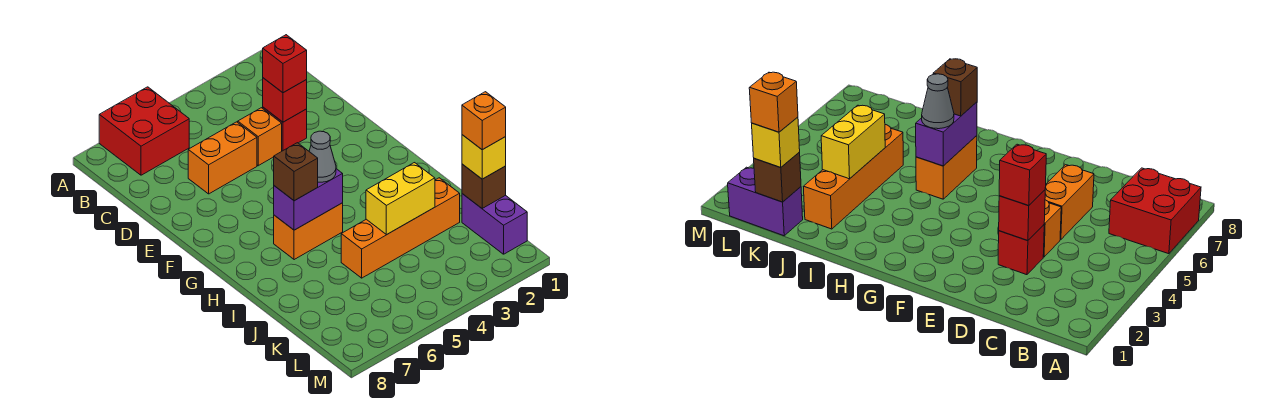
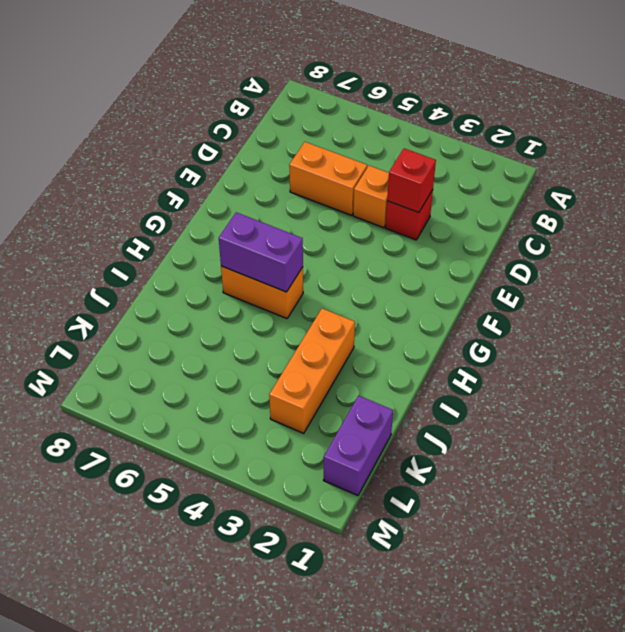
orange 1x3 brick [269,308,355,433] -> orange 1x4 brick [341,178,460,278]
none -> red 2x2 brick [99,87,189,175]
none -> yellow 1x2 brick [366,163,435,235]
none -> brown 1x1 brick [462,164,506,208]

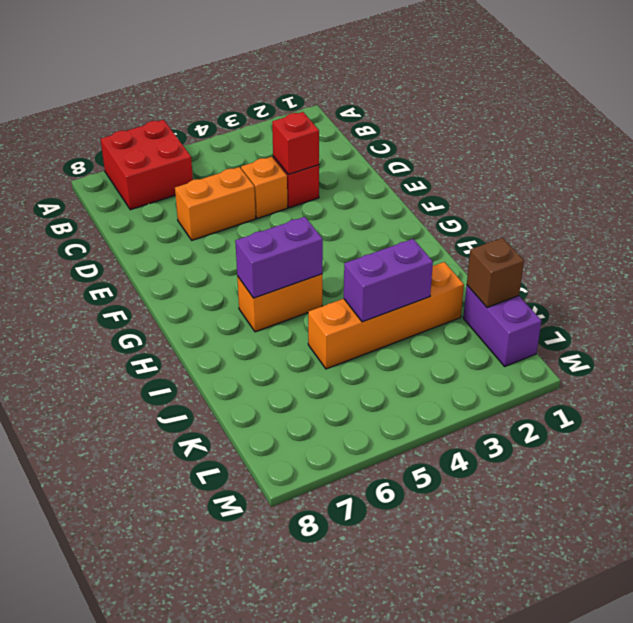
purple 1x2 brick [344,239,433,322] -> yellow 1x2 brick [366,163,435,235]
none -> red 1x1 brick [263,35,307,93]
none -> grey 1x1 cone [309,131,336,182]
none -> brown 1x1 brick [274,143,318,201]

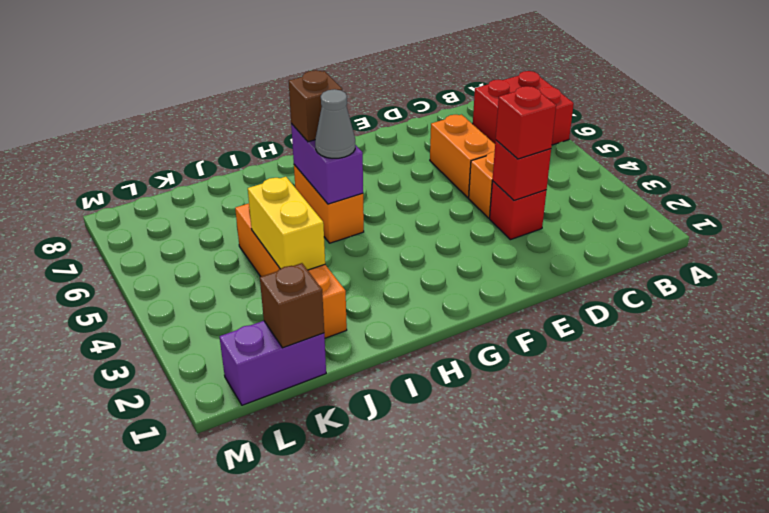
none -> yellow 1x1 brick [462,135,506,179]
none -> orange 1x1 brick [462,92,506,150]

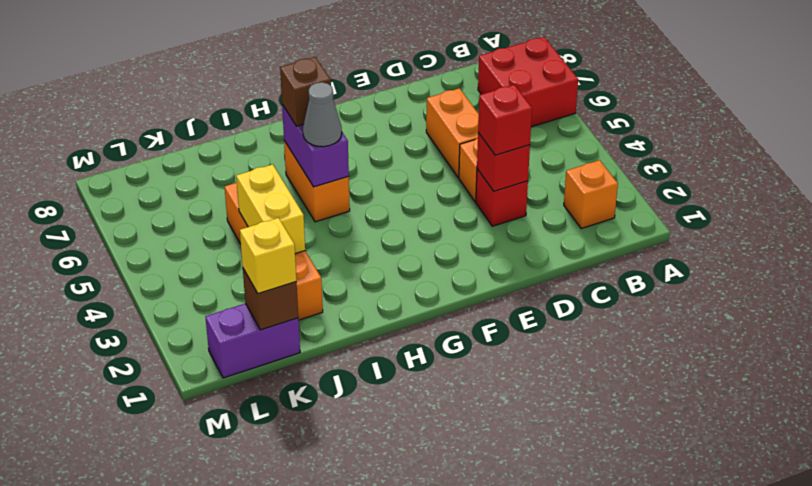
orange 1x1 brick [564,160,618,229] -> orange 1x1 brick moved to [462,92,506,150]

